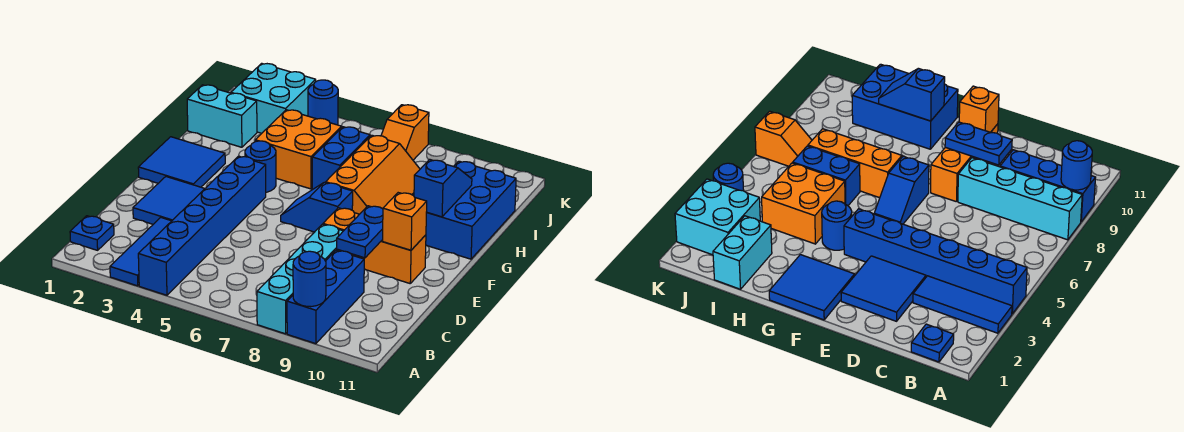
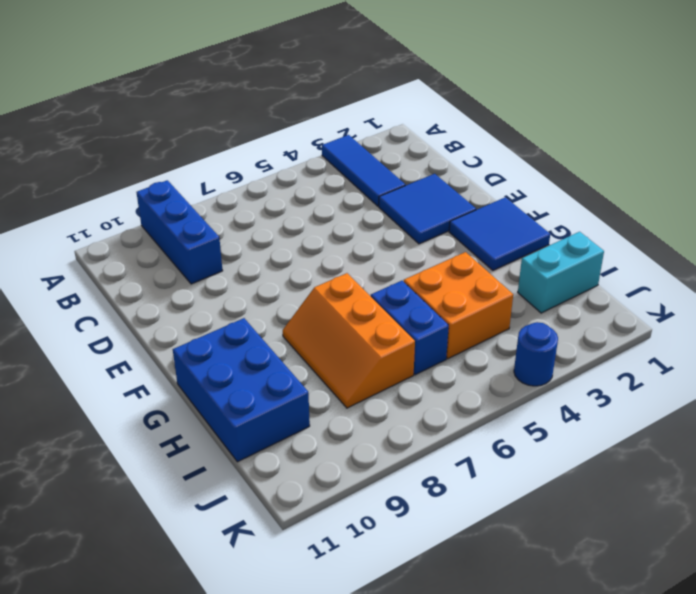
none -> blue 1x6 brick [138,156,266,295]
none -> cyan 1x4 brick [257,224,343,334]
none -> blue 1x1 plate [70,216,114,250]

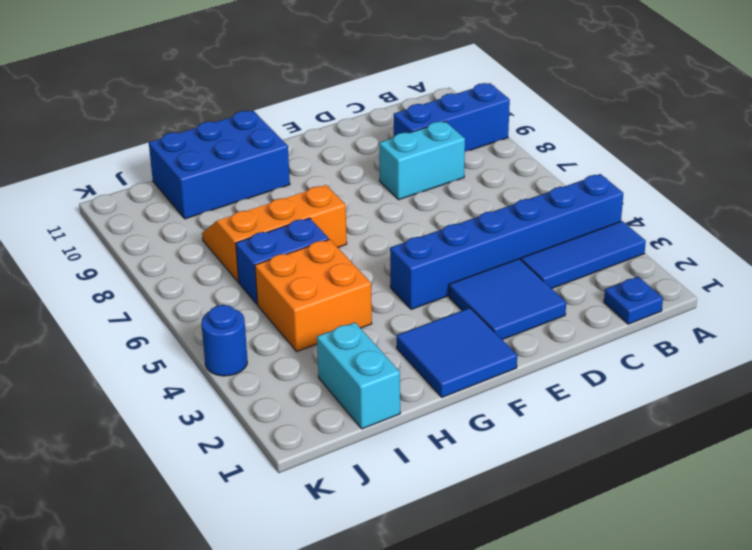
cyan 1x2 brick [379,121,465,199] -> cyan 1x4 brick [257,224,343,334]
none -> orange 1x3 brick [323,208,426,283]
none -> blue 1x2 slope [281,182,353,232]
none -> blue 1x1 round brick [245,141,276,192]

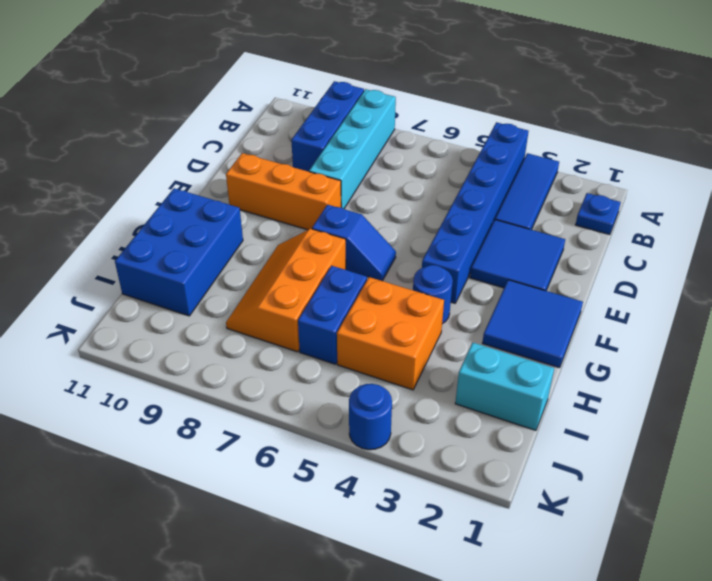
none -> cyan 2x2 brick [231,63,316,133]
none -> orange 1x2 slope [381,105,429,160]
none -> blue 1x1 round brick [293,251,326,307]

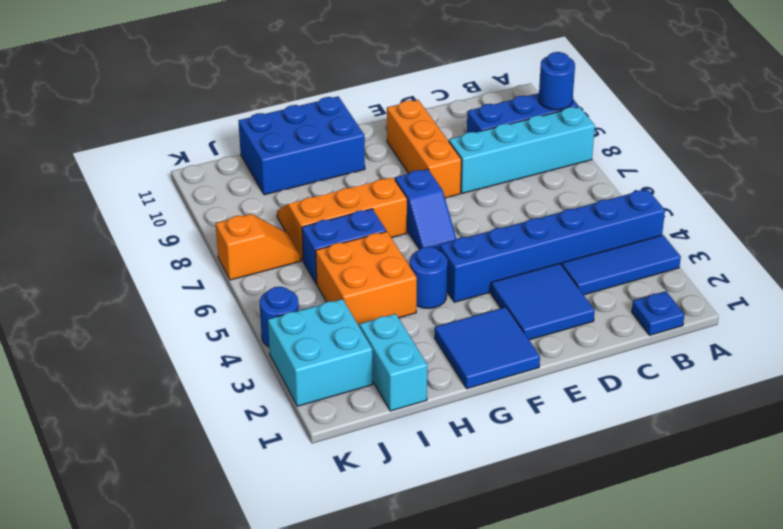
none -> blue 1x2 plate [337,206,383,258]
none -> orange 1x1 brick [383,193,427,250]
none -> blue 1x2 slope [414,159,472,217]

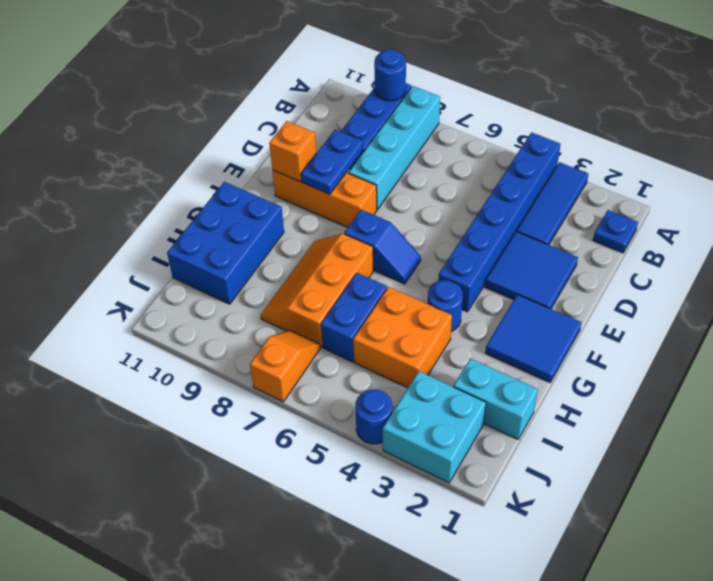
none -> blue 1x2 slope [414,159,472,217]

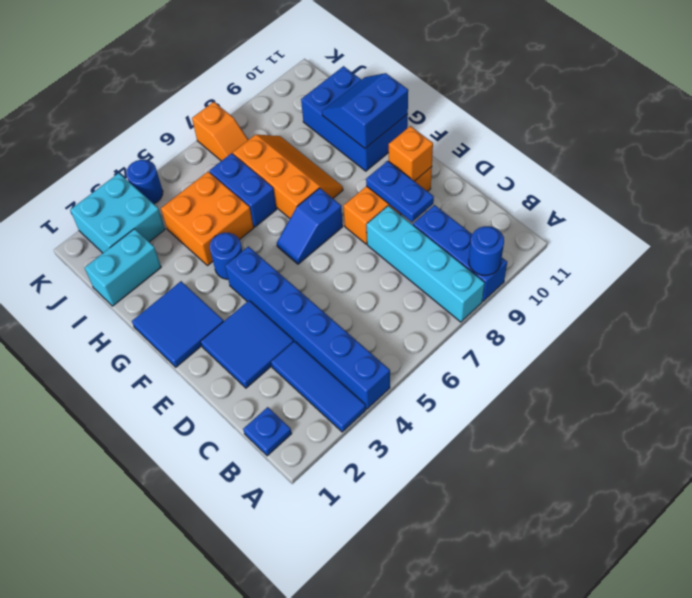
blue 2x2 slope [322,73,408,149] -> blue 1x2 slope [414,159,472,217]

